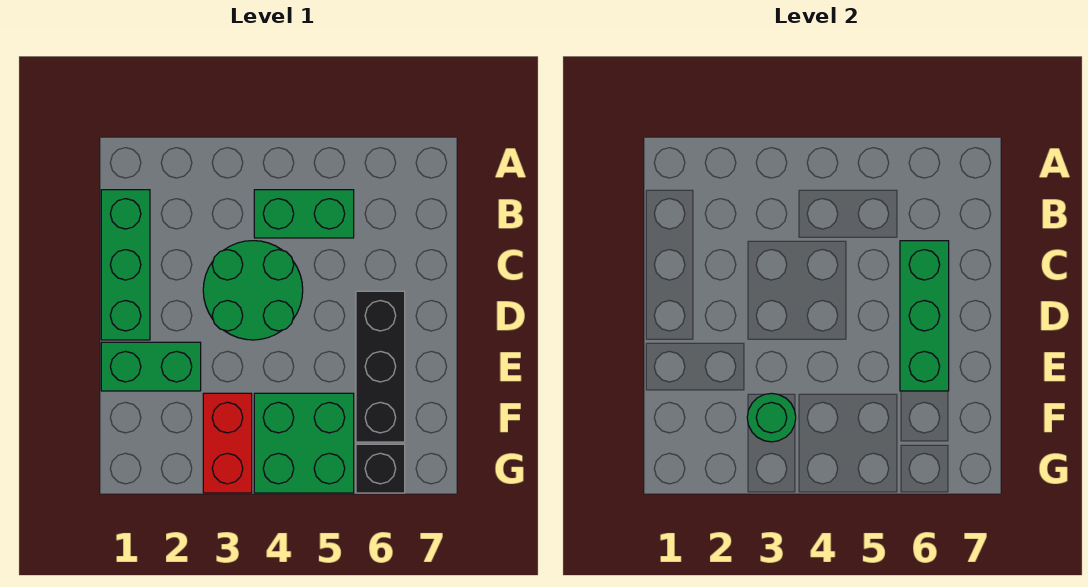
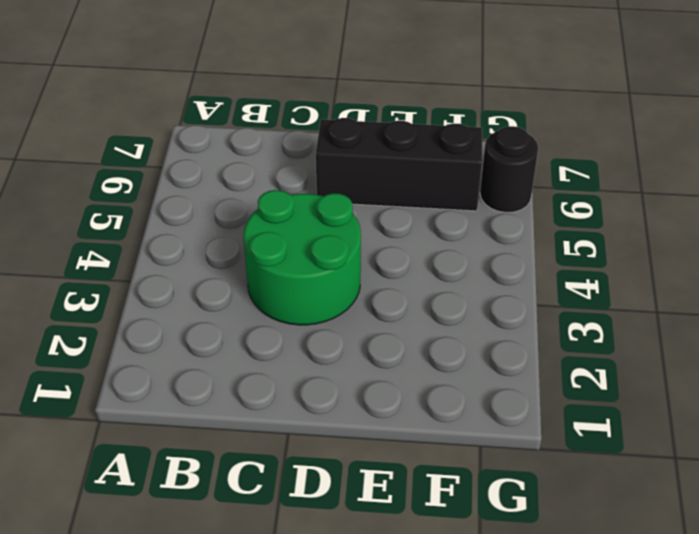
black 1x1 round brick [480,126,538,213] -> black 1x1 brick [356,444,405,493]
none -> green 1x3 brick [101,190,150,340]
none -> green 1x2 brick [254,190,354,238]

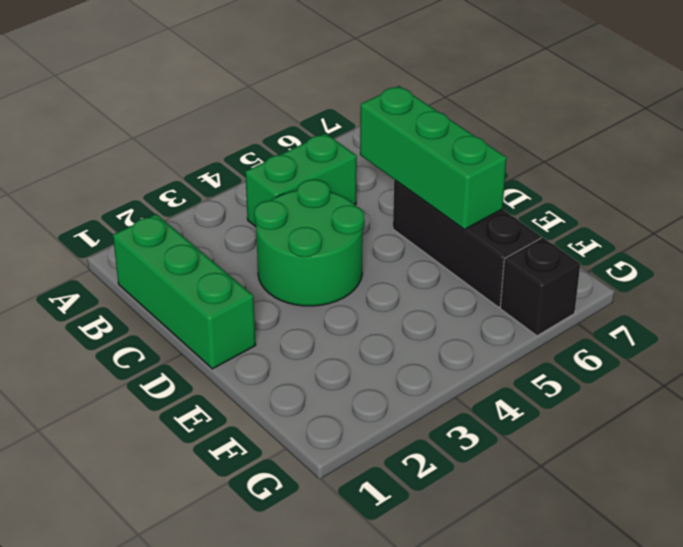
none -> green 1x2 brick [101,342,201,391]
none -> red 1x2 brick [203,393,252,493]

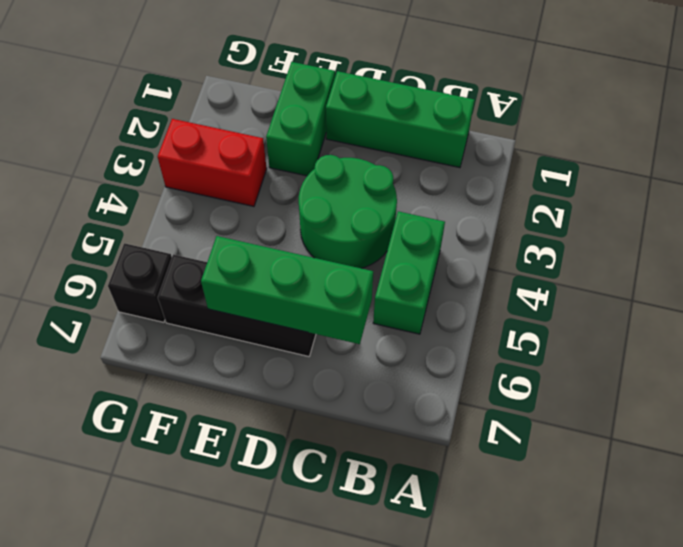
none -> green 2x2 brick [254,393,354,493]
none -> green 1x1 round brick [747,393,796,442]

